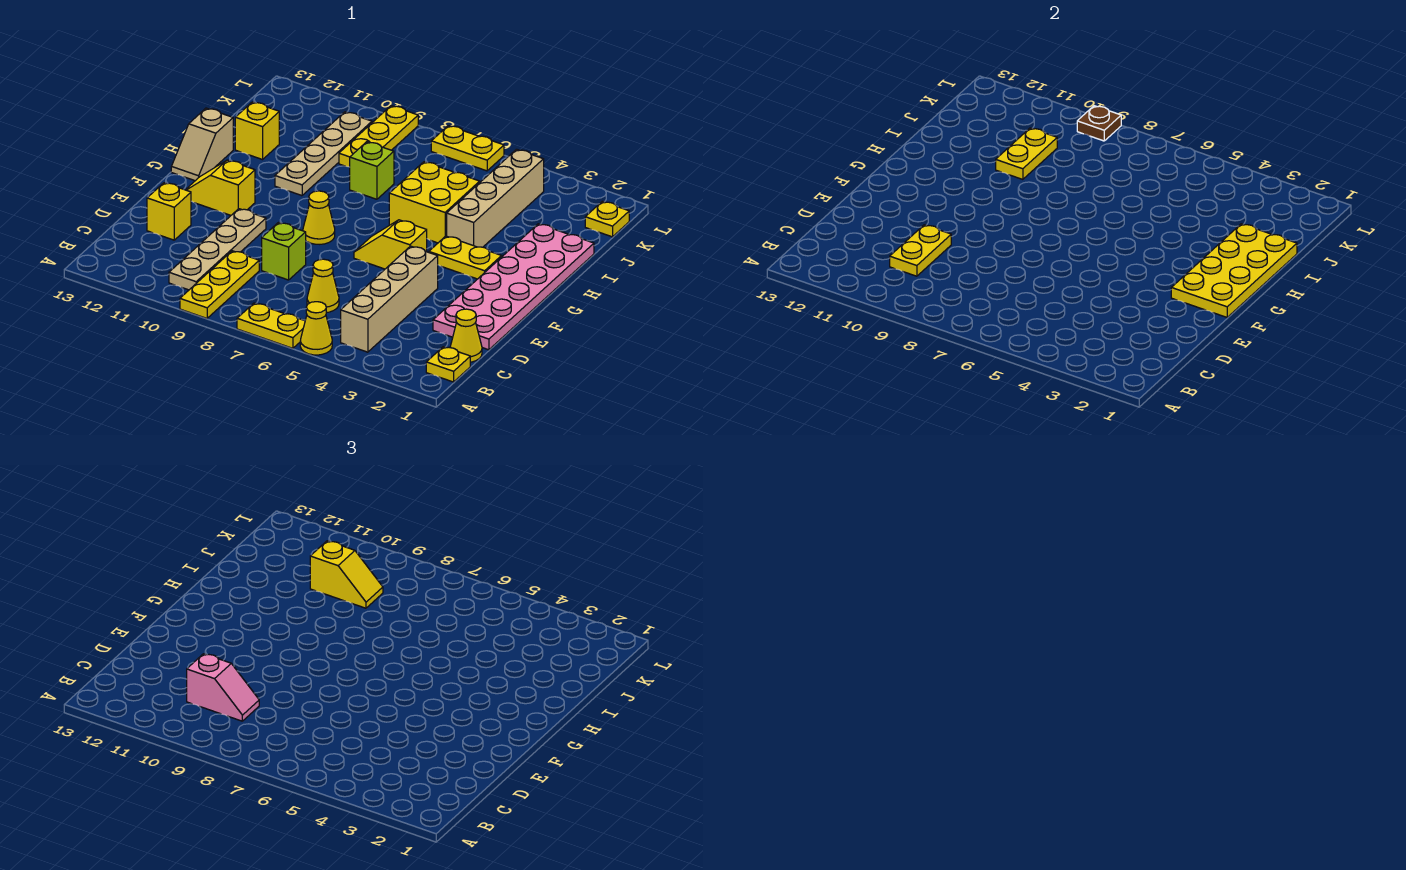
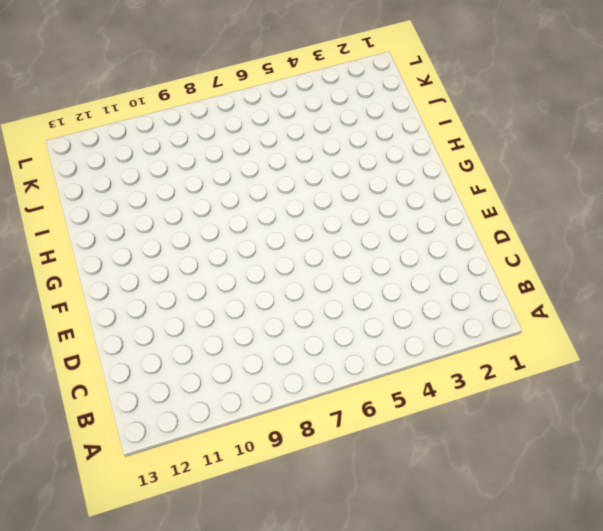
none -> yellow 1x1 cone [300,302,332,355]
none -> yellow 1x2 plate [237,303,305,348]
none -> yellow 1x3 plate [180,251,259,318]
none -> yellow 1x1 plate [426,347,470,382]

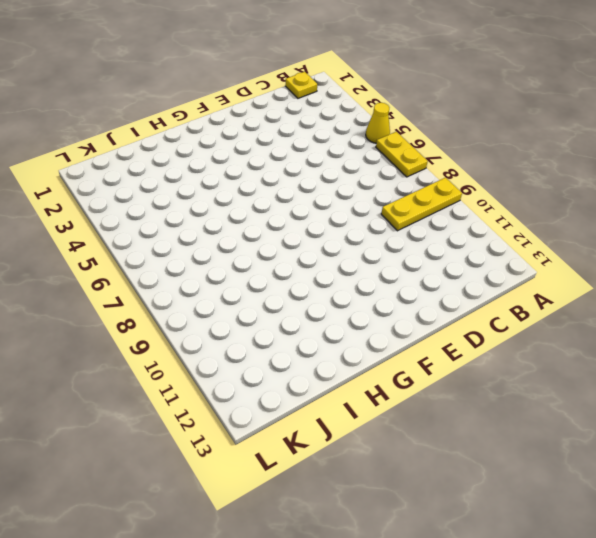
none -> tan 1x4 brick [341,246,438,352]
none -> tan 1x4 plate [169,209,266,290]
none -> yellow 1x1 cone [450,309,482,362]
none -> yellow 1x1 cone [307,259,339,313]

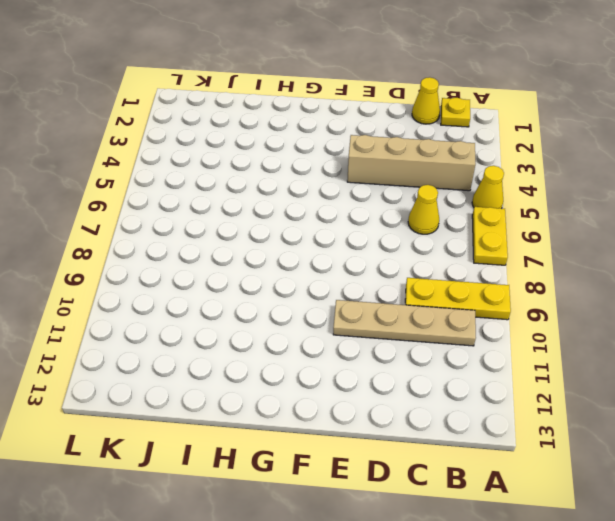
none -> pink 2x6 plate [433,224,594,350]
none -> lime 1x1 brick [262,223,306,280]
none -> yellow 1x1 brick [147,183,191,240]
none -> yellow 1x2 slope [354,220,427,269]

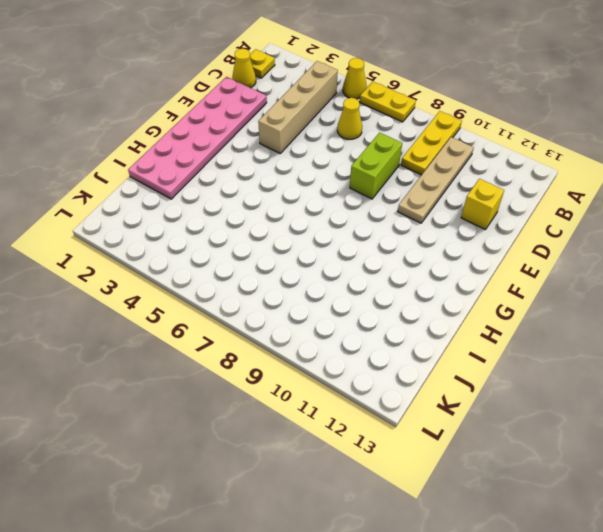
lime 1x2 brick [350,133,402,199] -> lime 1x1 brick [262,223,306,280]
none -> yellow 1x2 slope [354,220,427,269]
none -> yellow 1x1 cone [303,191,335,244]
none -> yellow 1x2 slope [186,160,255,215]
none -> yellow 1x2 plate [429,236,502,279]

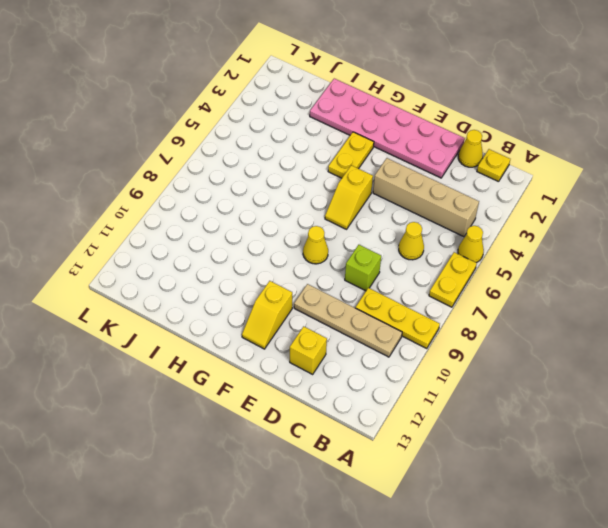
none -> tan 1x2 slope [171,108,233,181]
none -> tan 1x4 brick [447,149,544,247]
none -> yellow 2x2 brick [389,162,480,243]
none -> tan 1x4 plate [275,112,372,196]

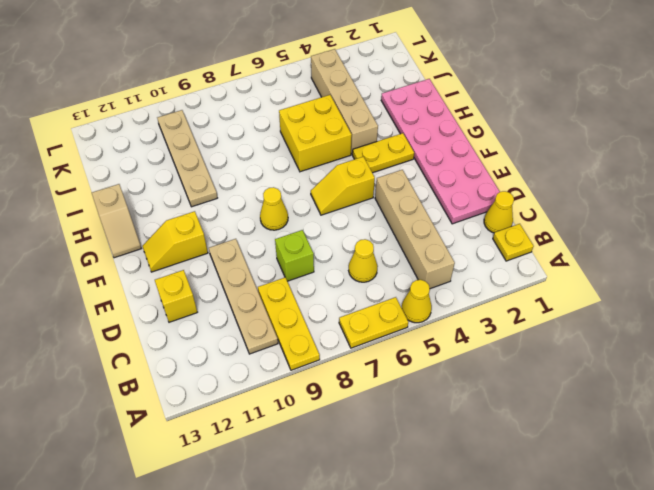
none -> lime 1x1 brick [350,142,394,199]
none -> yellow 1x1 brick [235,102,279,160]
none -> yellow 1x3 plate [339,106,418,167]
none -> yellow 1x1 plate [585,202,629,237]

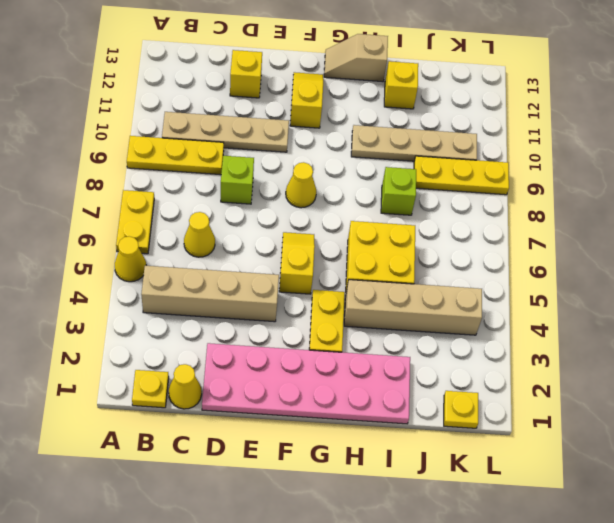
none -> yellow 1x2 plate [431,126,504,171]
none -> yellow 1x2 plate [890,225,951,276]
none -> yellow 2x4 plate [1171,224,1297,317]
none -> yellow 1x2 plate [996,128,1057,179]

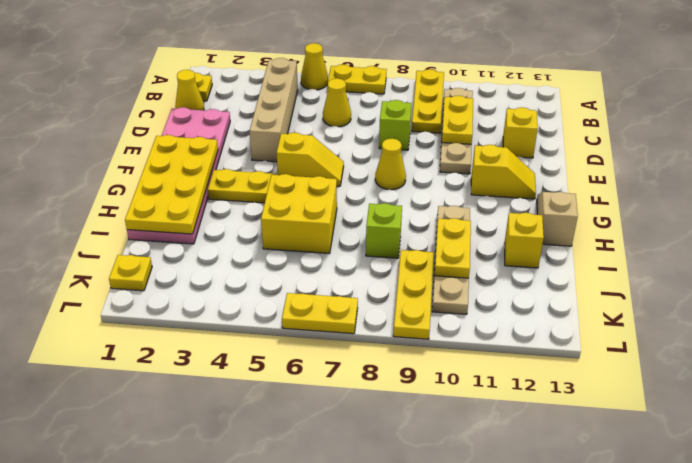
none -> tan 1x4 brick [447,149,544,247]
none -> brown 1x1 plate [1077,106,1121,141]
none -> pink 1x2 slope [187,654,259,721]
none -> yellow 1x2 slope [310,541,383,608]

